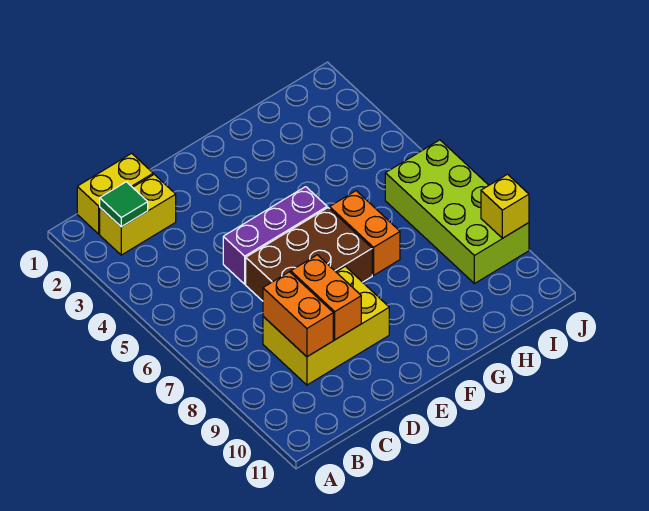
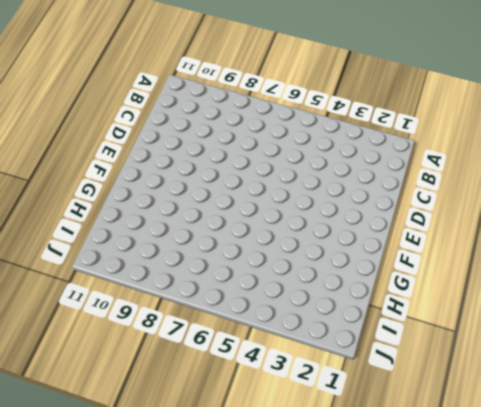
none -> yellow 1x2 brick [77,153,153,234]
none -> yellow 1x2 brick [100,174,176,255]

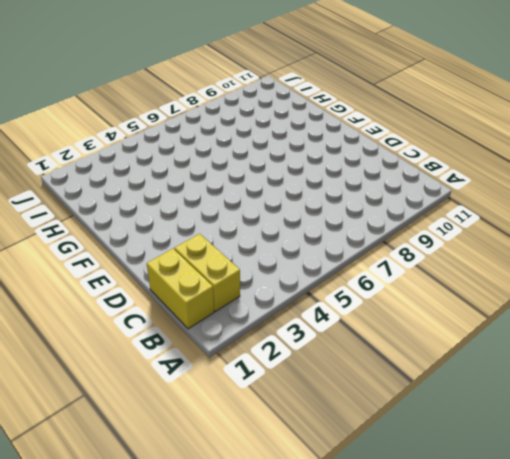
none -> yellow 2x3 brick [263,266,389,385]
none -> purple 1x3 brick [223,187,327,284]

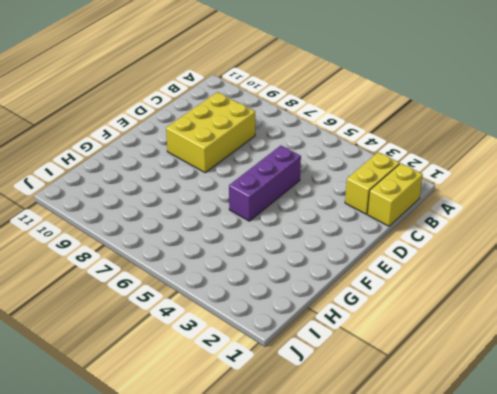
none -> brown 2x3 brick [246,208,372,301]
none -> orange 1x2 brick [330,191,400,275]

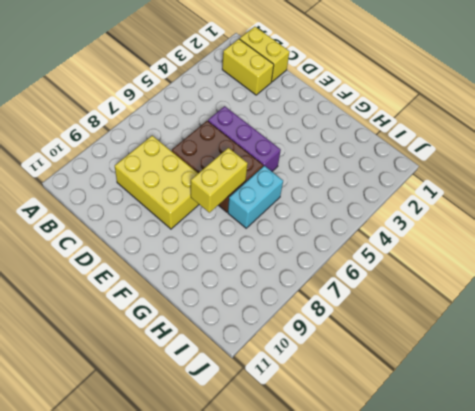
yellow 1x2 brick [191,148,248,213] -> none
cyan 1x2 brick [228,166,283,228] -> orange 1x2 brick [330,191,400,275]
none -> lime 2x4 brick [385,140,529,284]
none -> green 1x1 tile [100,182,148,227]

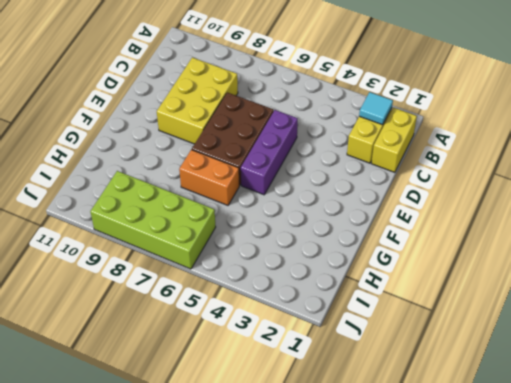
cyan 1x1 tile [359,92,393,125] -> green 1x1 tile [100,182,148,227]
none -> orange 1x2 brick [263,272,333,357]
none -> orange 1x2 brick [291,255,361,340]

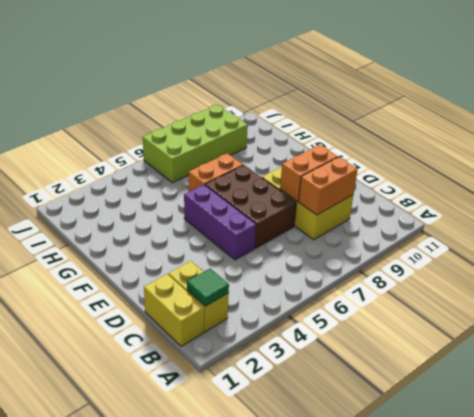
none -> yellow 1x1 brick [481,174,529,238]

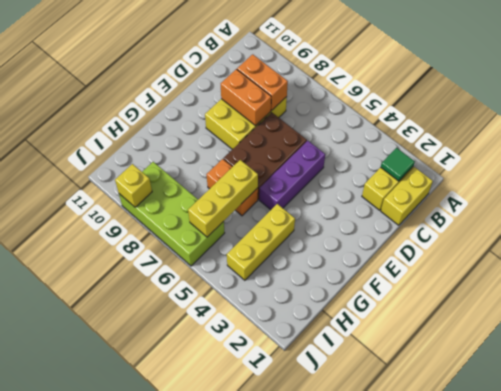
yellow 1x3 brick [227,204,295,280] -> none
yellow 1x3 brick [188,160,258,237] -> none

